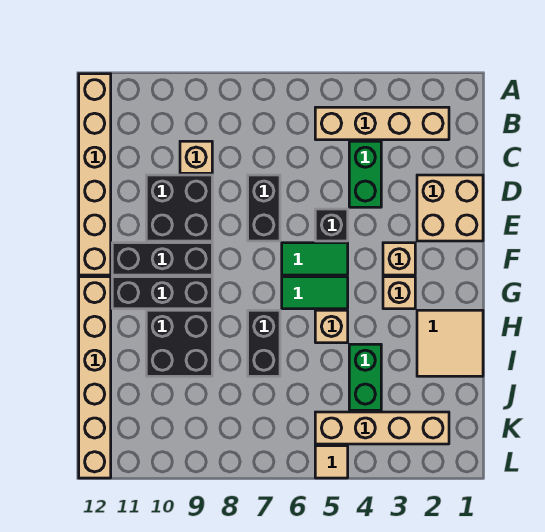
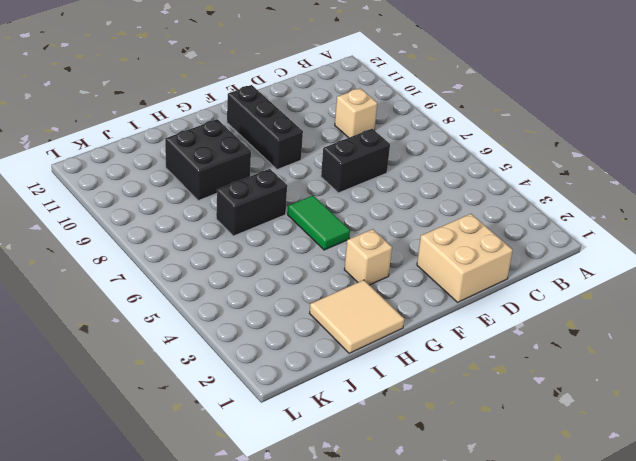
none -> tan 1x6 brick [79,74,111,275]
none -> tan 1x4 brick [315,107,449,140]
none -> green 1x2 brick [349,141,381,207]

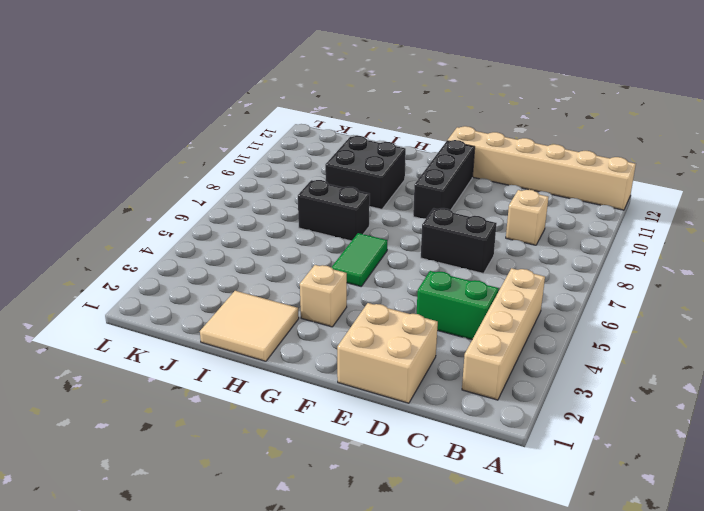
none -> black 2x2 brick [146,175,212,241]
none -> black 1x1 brick [315,209,348,241]
none -> tan 1x1 brick [383,243,415,275]

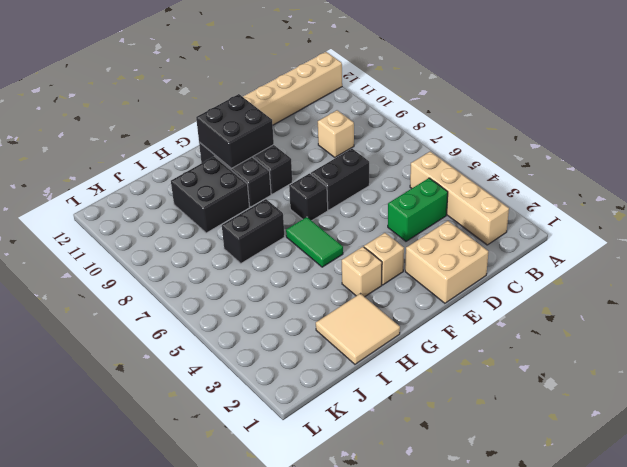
black 1x1 brick [289,173,328,221] -> black 1x1 brick moved to [315,209,348,241]
black 2x2 brick [196,94,274,168] -> black 2x2 brick moved to [146,175,212,241]
none -> green 1x2 tile [282,243,348,275]
none -> tan 1x6 brick [79,277,111,478]
none -> tan 1x1 brick [315,310,348,343]

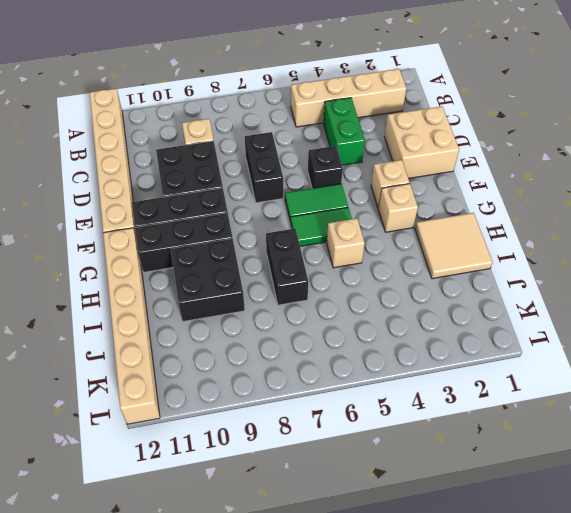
none -> green 1x2 brick [349,344,381,410]
none -> tan 1x4 brick [315,412,449,444]
none -> tan 1x1 tile [315,446,348,478]

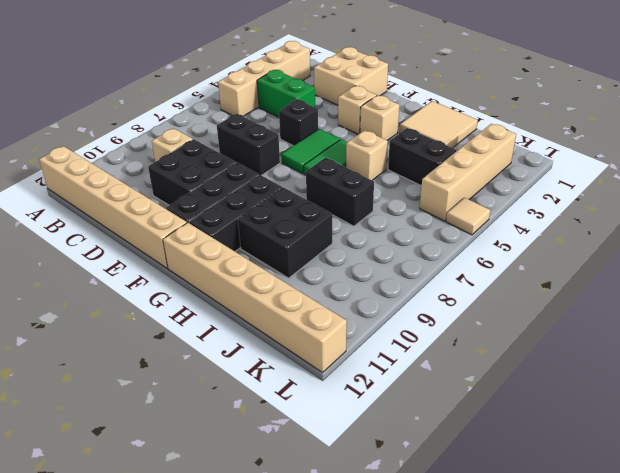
black 1x2 brick [388,128,456,186] -> green 1x2 brick [349,344,381,410]

